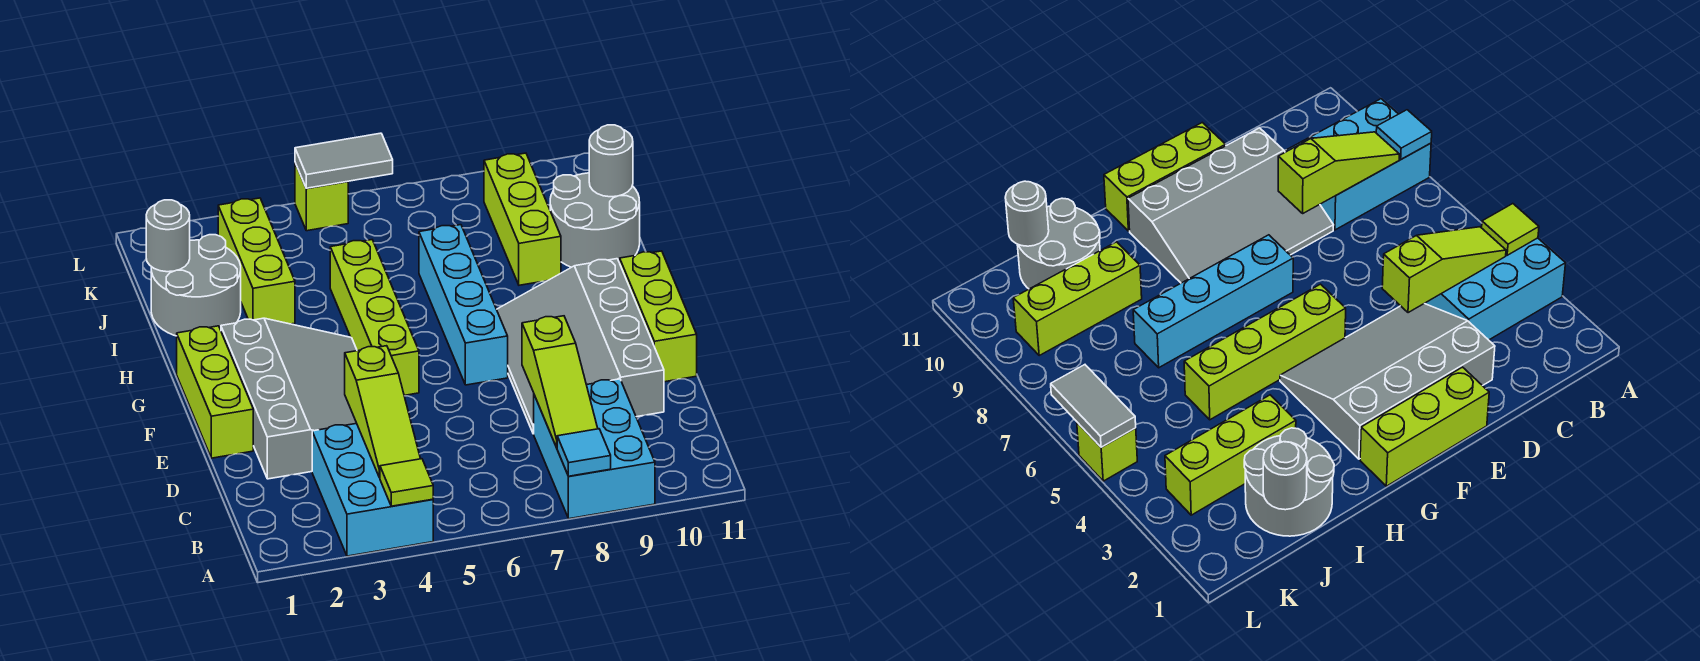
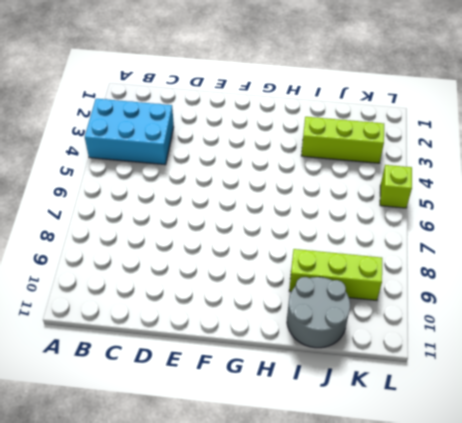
none -> cyan 2x3 brick [533,379,655,519]
none -> grey 3x4 slope [221,318,357,479]
none -> grey 3x4 slope [497,259,664,434]

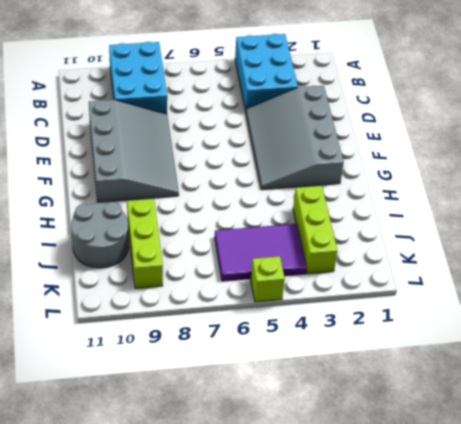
purple 2x3 tile [215,224,307,281] -> none
none -> lime 1x3 brick [177,326,253,458]
none -> lime 1x3 brick [620,251,697,382]
none -> lime 1x4 brick [330,240,419,395]

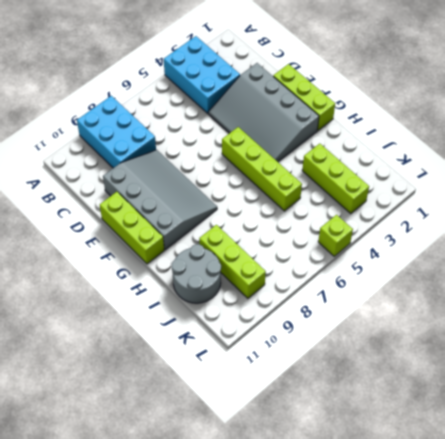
none -> cyan 1x4 brick [419,225,508,385]
none -> grey 2x2 round brick [151,235,241,336]
none -> lime 1x1 tile [380,459,433,506]

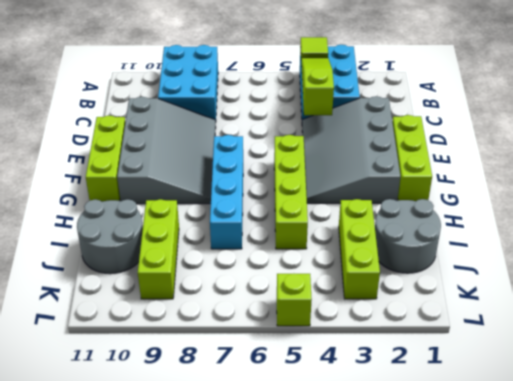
none -> cyan 1x1 tile [557,429,611,476]
none -> lime 1x3 slope [522,316,598,448]
none -> grey 1x1 round brick [146,200,190,272]

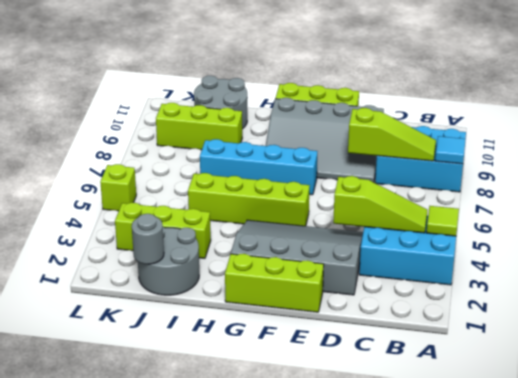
none -> grey 1x1 round brick [589,125,633,197]
none -> grey 1x2 tile [295,133,393,188]

